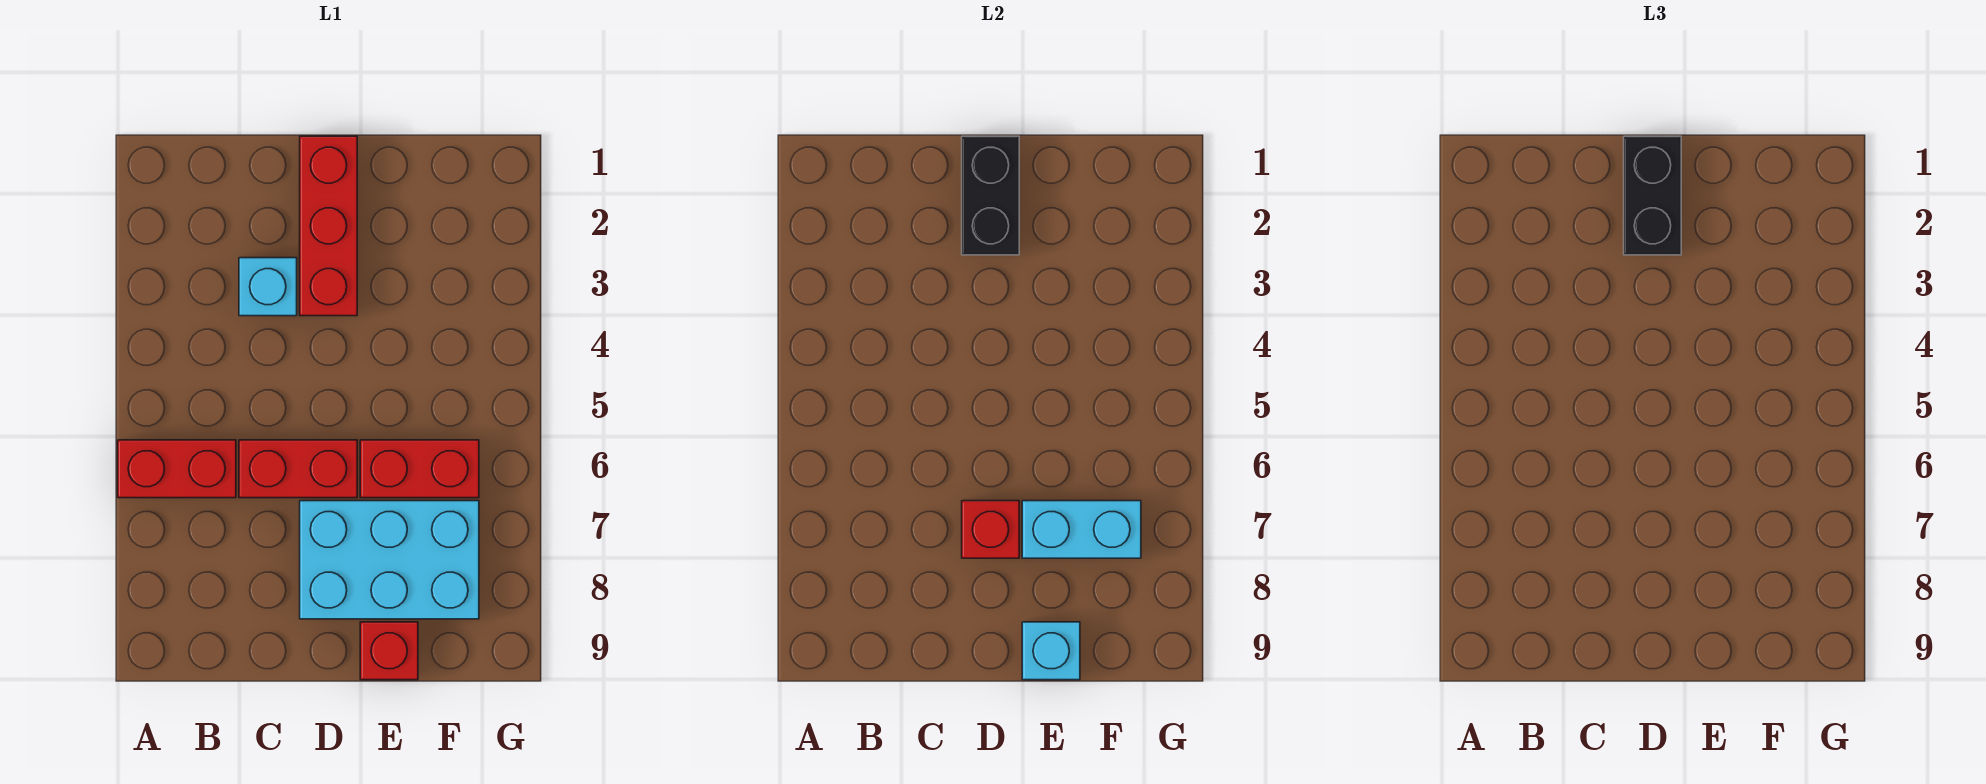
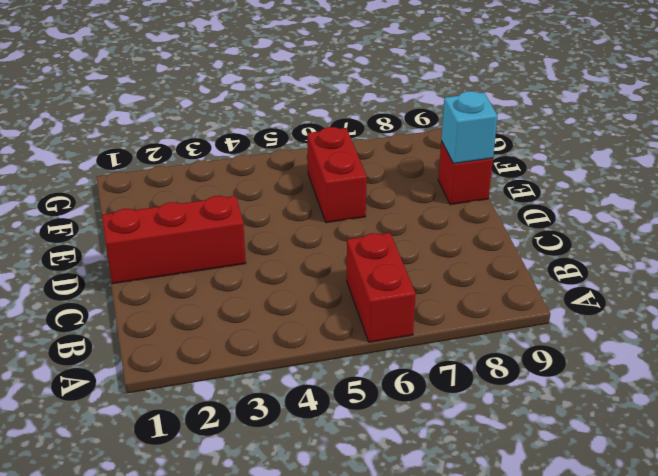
none -> cyan 1x1 brick [239,258,297,316]
none -> red 1x2 brick [239,440,357,498]
none -> cyan 2x3 brick [300,501,479,619]

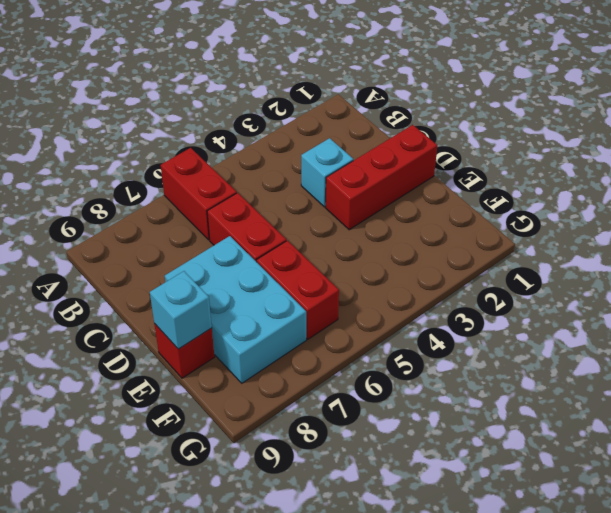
none -> black 1x2 brick [962,136,1019,255]
none -> red 1x1 brick [962,501,1019,558]
none -> cyan 1x2 brick [1022,501,1141,558]

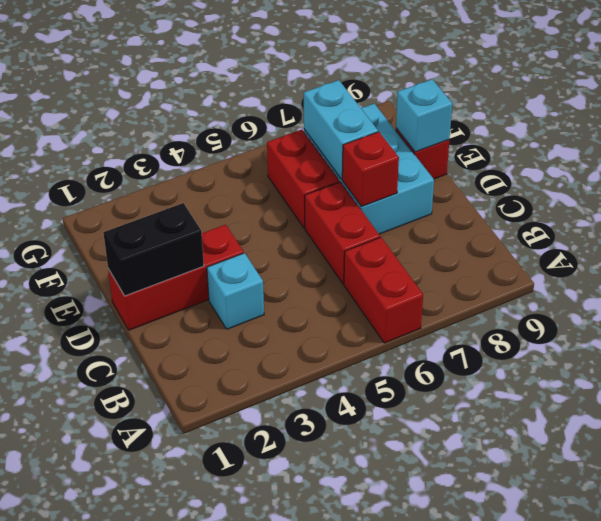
none -> black 1x2 brick [1624,136,1681,255]

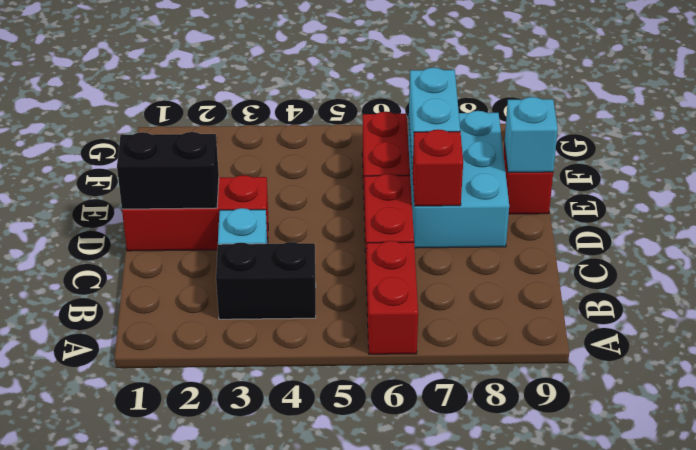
black 1x2 brick [216,242,316,319] -> black 1x2 brick moved to [1624,136,1681,255]

